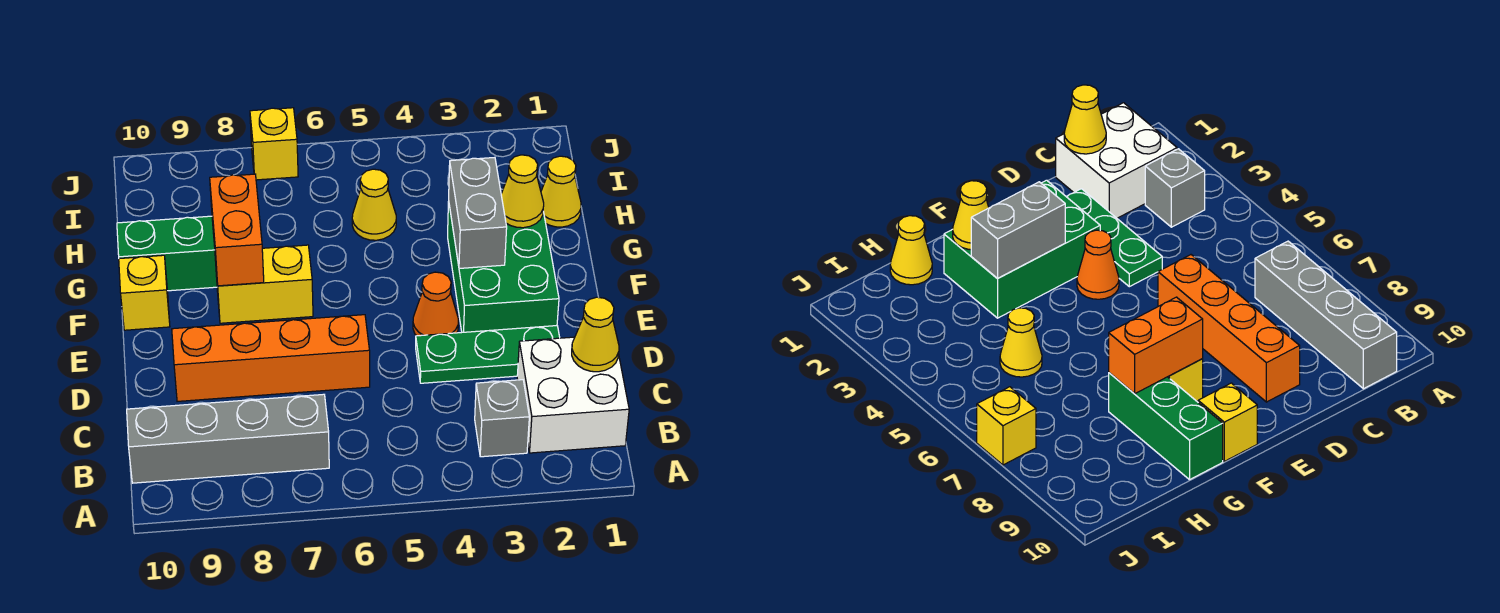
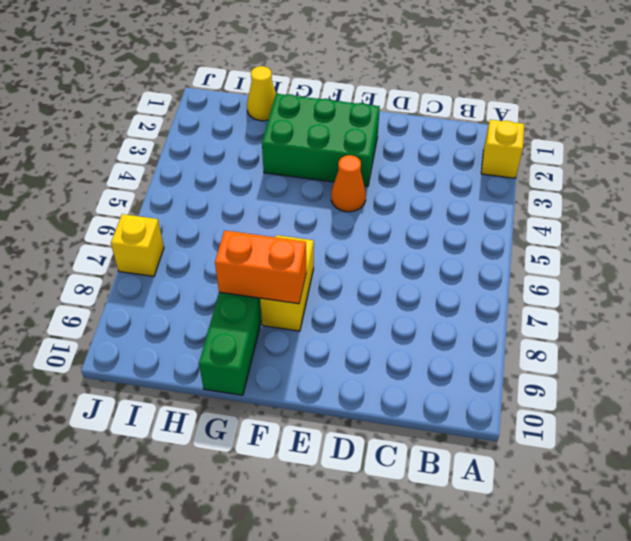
yellow 1x1 brick [481,120,524,178] -> yellow 1x1 brick moved to [119,255,170,330]
none -> white 2x2 brick [517,337,629,453]
none -> grey 1x1 brick [475,380,529,457]
none -> grey 1x4 brick [127,394,329,483]

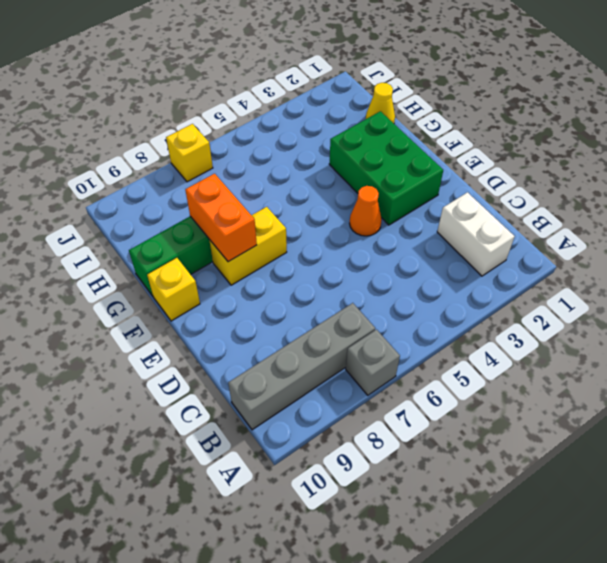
grey 1x1 brick [346,330,400,395] -> grey 1x1 brick moved to [475,380,529,457]
white 1x2 brick [437,192,515,276] -> white 2x2 brick [517,337,629,453]
none -> green 1x3 plate [416,326,560,383]
none -> orange 1x4 brick [172,315,370,401]
none -> yellow 1x1 cone [352,169,396,240]

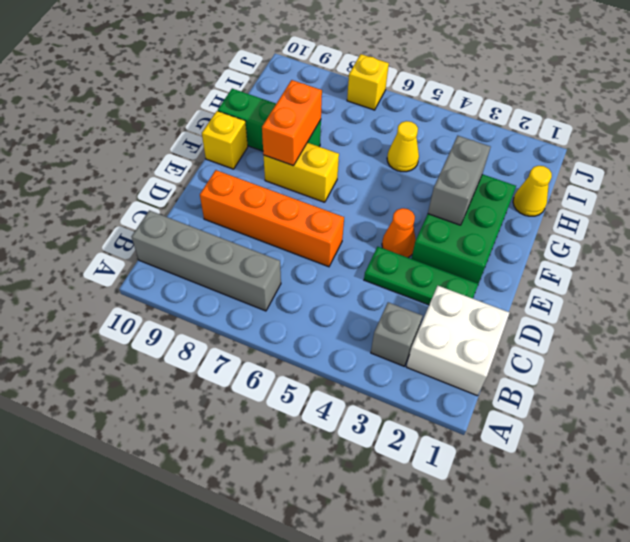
none -> yellow 1x1 cone [572,297,619,372]
none -> yellow 1x1 cone [501,155,544,228]

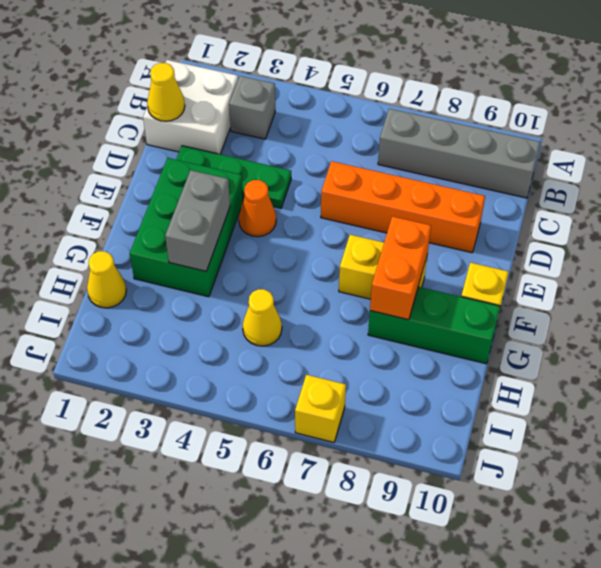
none -> yellow 1x1 cone [501,155,544,228]

